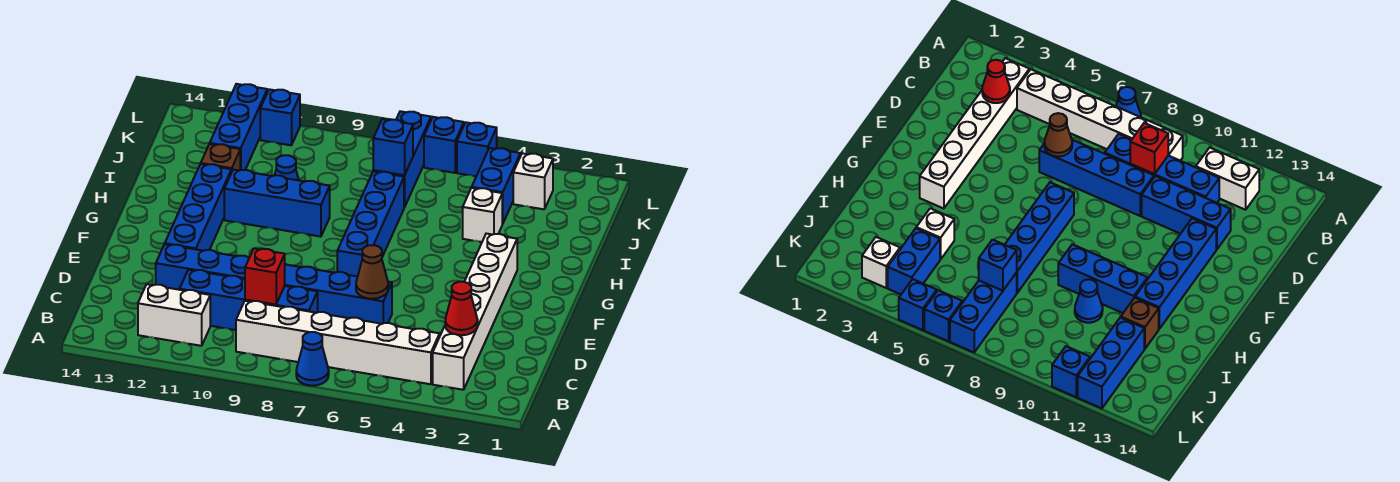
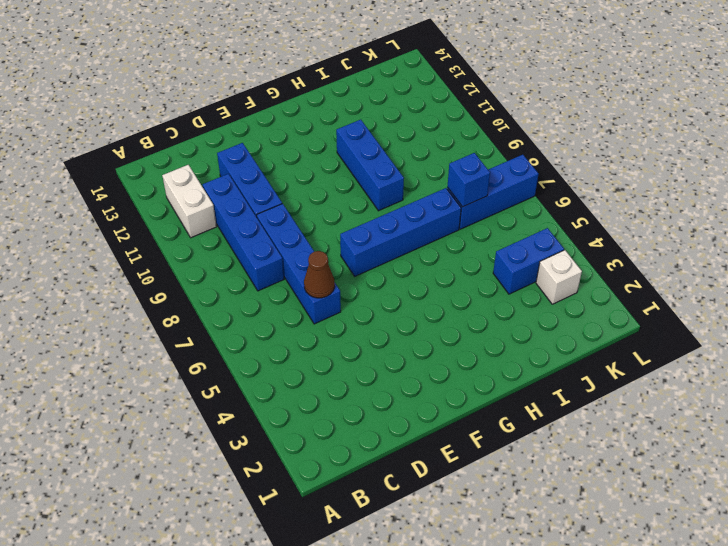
none -> blue 1x1 cone [296,332,329,386]
none -> white 1x6 brick [433,234,517,390]
none -> white 1x6 brick [236,301,440,384]

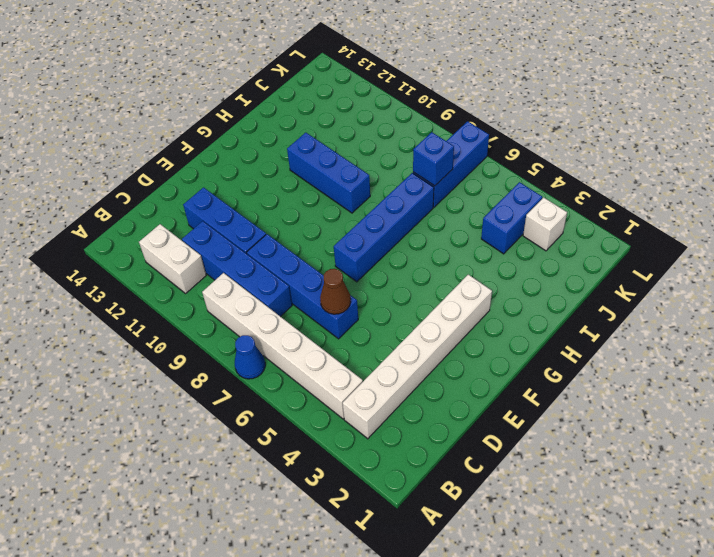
none -> blue 1x4 brick [165,164,231,251]
none -> white 1x1 brick [463,188,502,242]
none -> blue 1x1 cone [275,155,299,180]

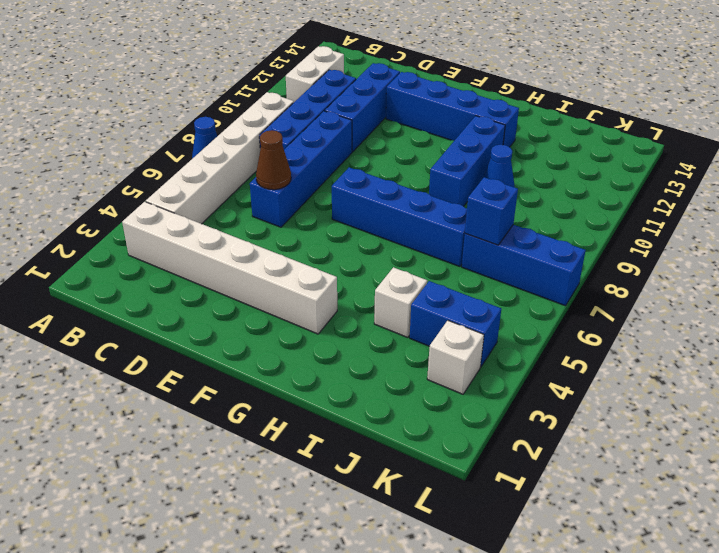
none -> brown 1x1 brick [201,144,240,172]
none -> blue 1x3 brick [210,84,267,170]
none -> blue 1x1 brick [457,122,497,176]

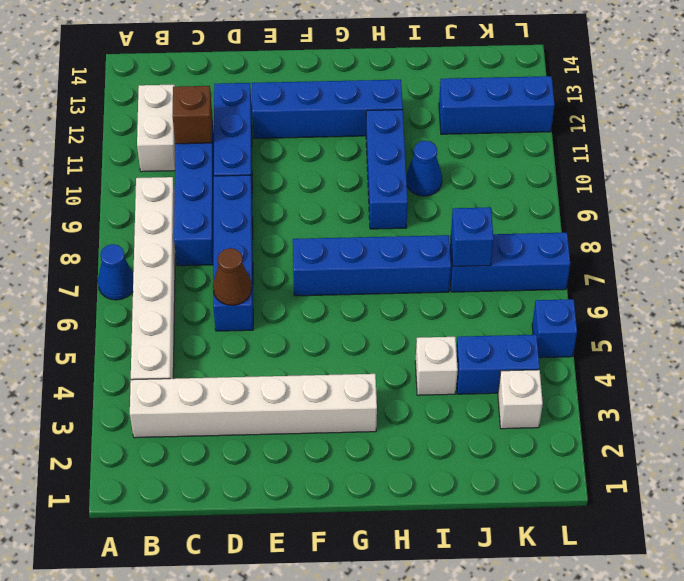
brown 1x1 brick [172,86,212,144] -> brown 1x1 brick moved to [201,144,240,172]
none -> blue 1x1 brick [424,117,464,173]
none -> blue 1x1 brick [260,89,300,145]
none -> red 1x1 cone [445,282,478,335]

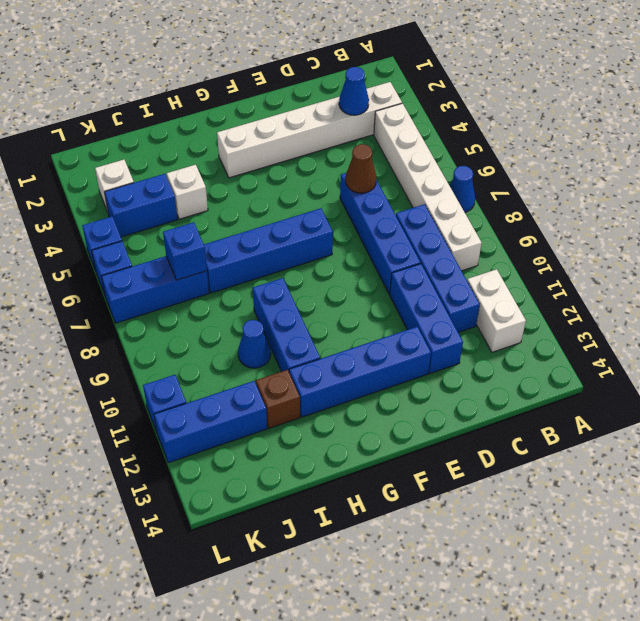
blue 1x1 cone [339,67,369,115] -> red 1x1 cone [445,282,478,335]
none -> red 1x1 brick [245,249,285,305]

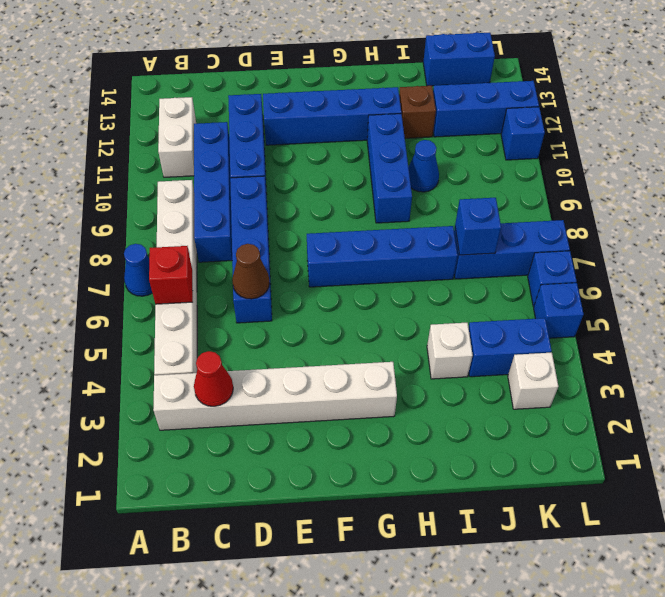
red 1x1 brick [149,246,193,304] -> red 1x1 brick moved to [245,249,285,305]
blue 1x2 brick [423,32,495,86] -> none

